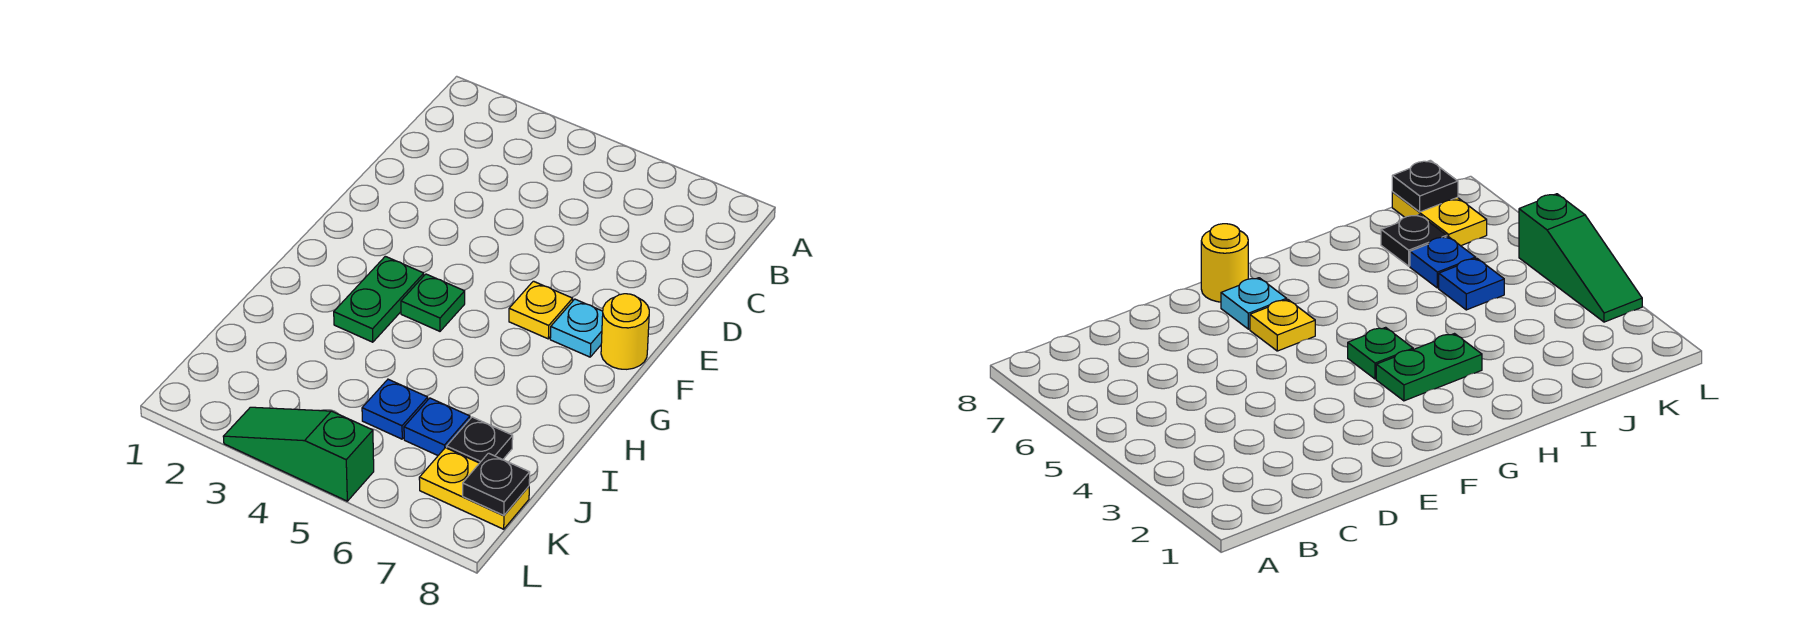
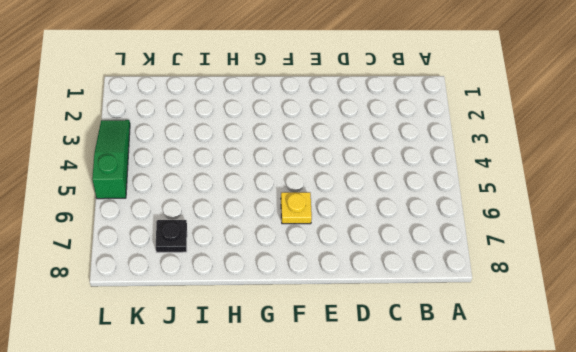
none -> cyan 1x1 plate [550,299,603,357]
none -> yellow 1x1 round brick [601,294,649,369]

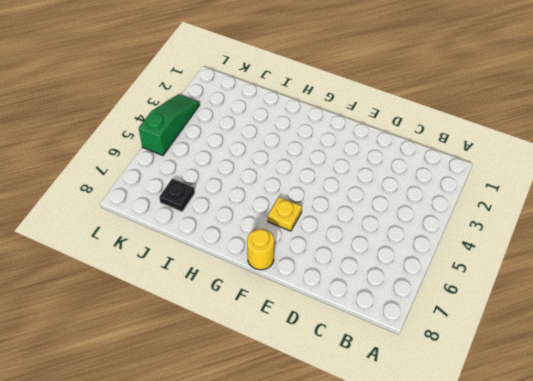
none -> cyan 1x1 plate [550,299,603,357]
none -> green 1x2 plate [334,256,424,342]

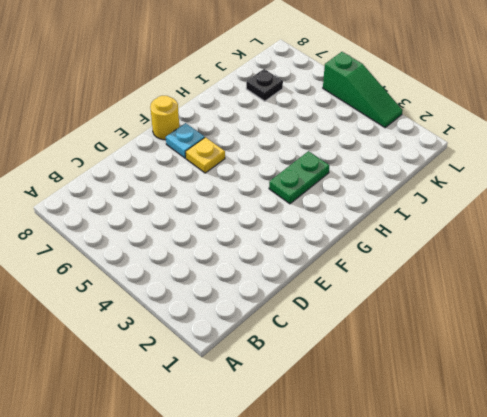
none -> green 1x1 plate [401,274,465,331]
none -> blue 1x1 plate [362,379,428,439]

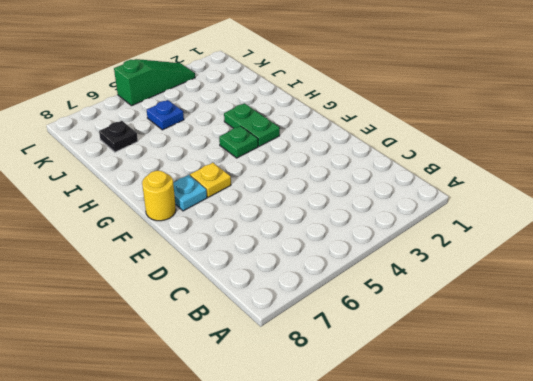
none -> blue 1x1 plate [404,398,470,455]
none -> yellow 1x2 plate [419,448,529,529]

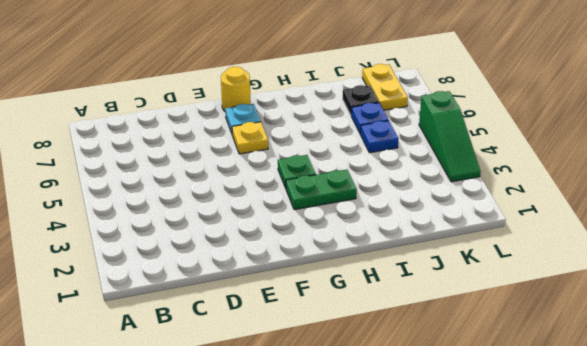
none -> black 1x1 plate [463,453,530,516]

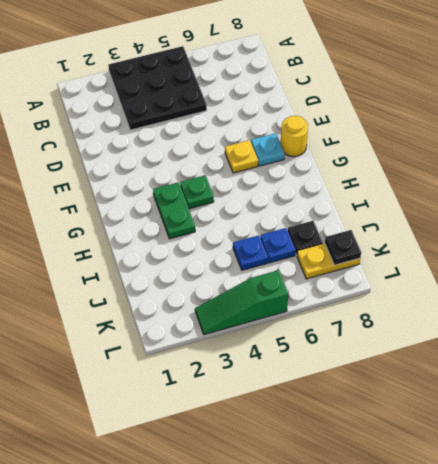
black 3x3 plate [108,46,207,130] -> none

